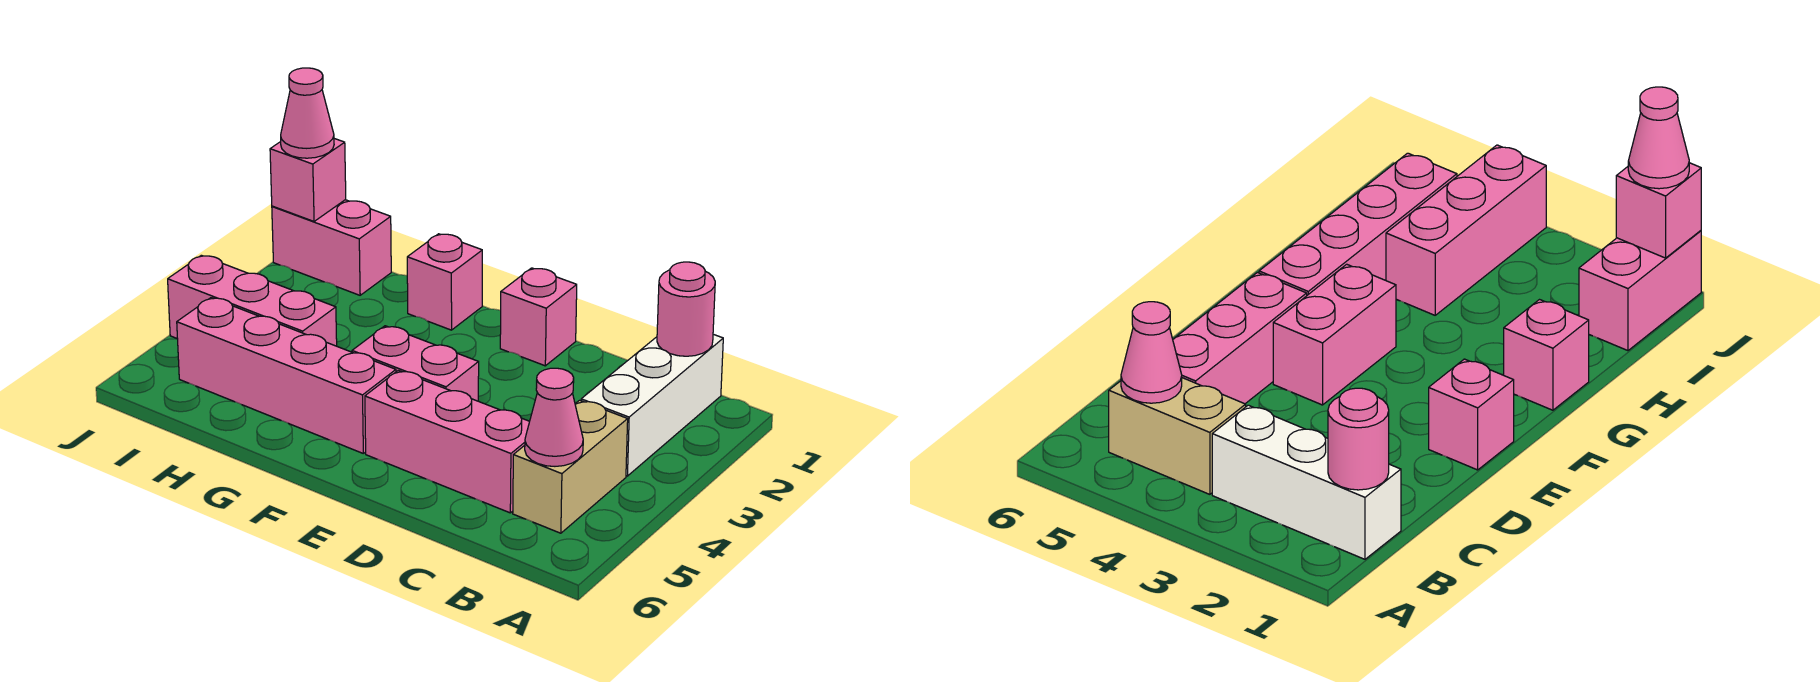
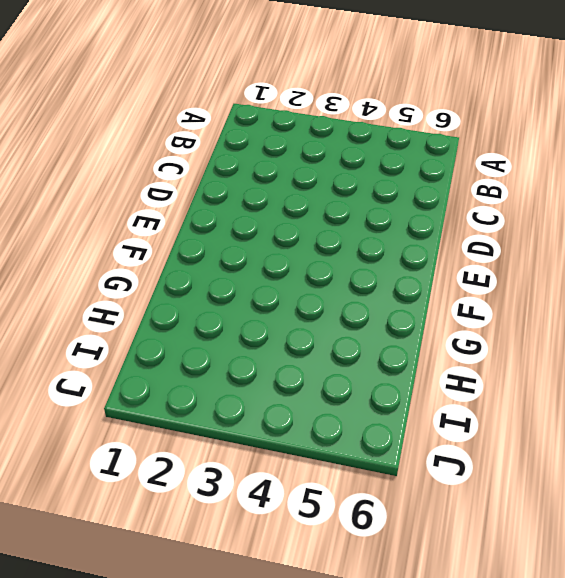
none -> white 1x3 brick [581,334,723,476]
none -> tan 1x2 brick [513,400,628,533]
none -> pink 1x3 brick [365,370,530,513]

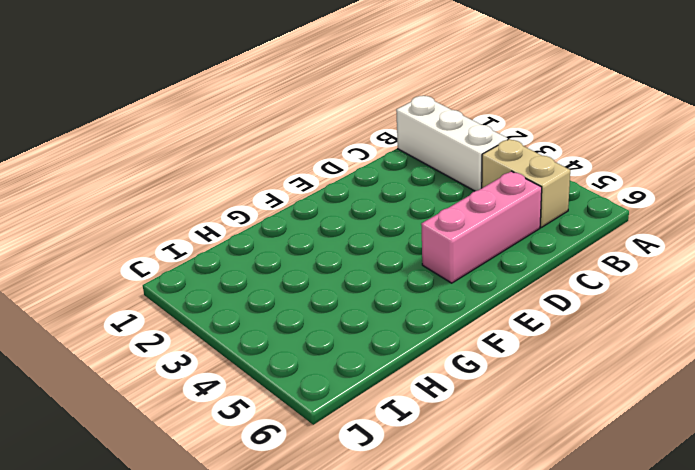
none -> pink 1x1 brick [500,268,577,366]
none -> pink 1x2 brick [352,326,479,401]
none -> pink 1x4 brick [177,298,396,453]

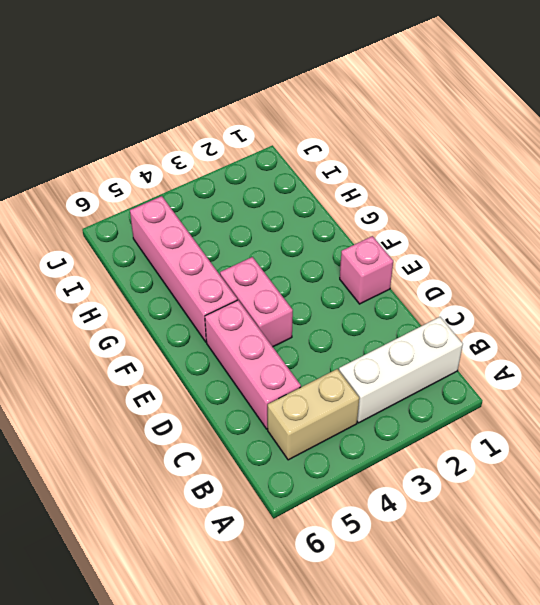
none -> pink 1x1 brick [407,234,482,330]
none -> pink 1x3 brick [168,255,337,346]
none -> pink 1x2 brick [272,200,391,295]

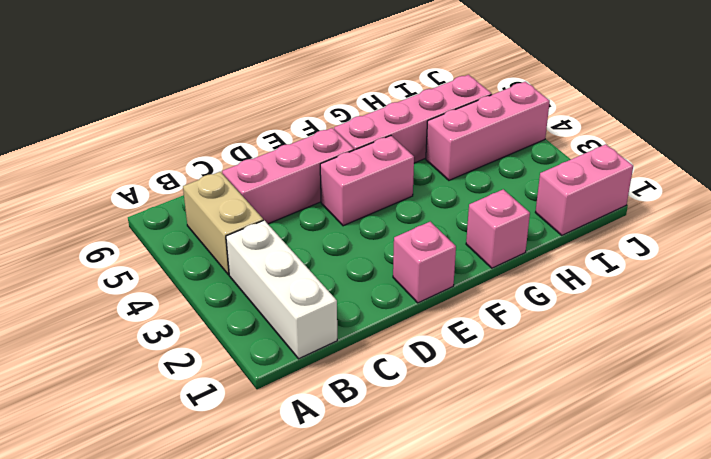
none -> pink 1x1 round brick [657,262,715,356]
none -> pink 1x1 cone [525,368,583,466]
none -> pink 1x1 brick [270,139,346,221]

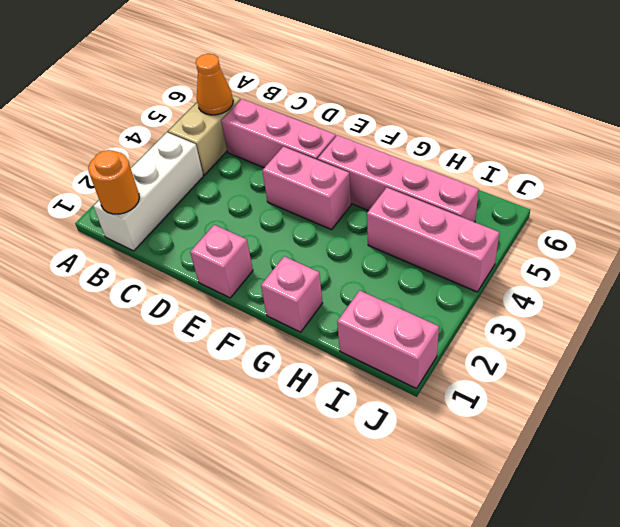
orange 1x1 round brick [88,150,139,214] -> pink 1x1 round brick [657,262,715,356]
orange 1x1 cone [196,54,233,115] -> pink 1x1 cone [525,368,583,466]
none -> pink 1x1 brick [270,139,346,221]
none -> pink 1x1 cone [281,68,334,158]

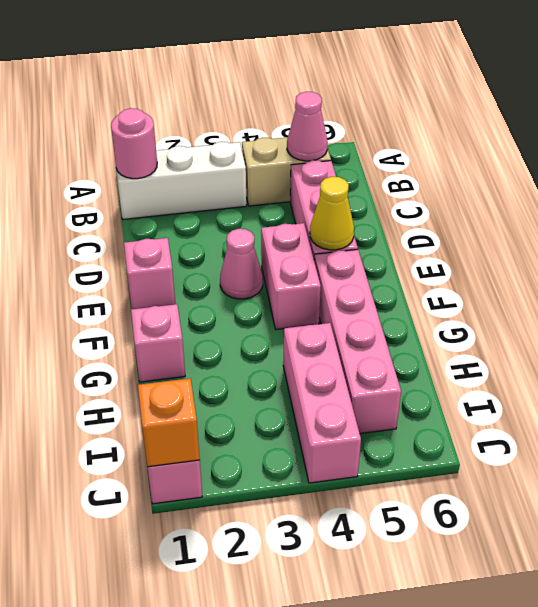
pink 1x1 cone [220,229,263,299] -> pink 1x1 cone moved to [281,68,334,158]
yellow 1x1 cone [310,177,354,250] -> none
orange 1x1 brick [138,379,200,467] -> pink 1x1 brick [270,139,346,221]

